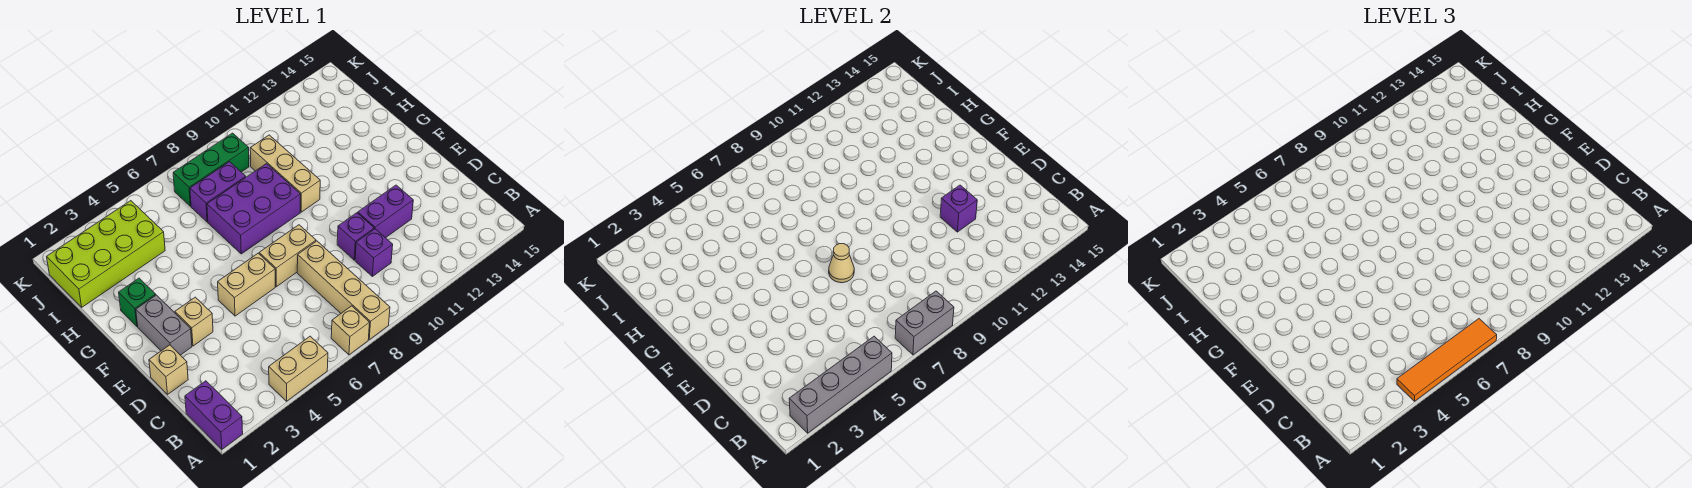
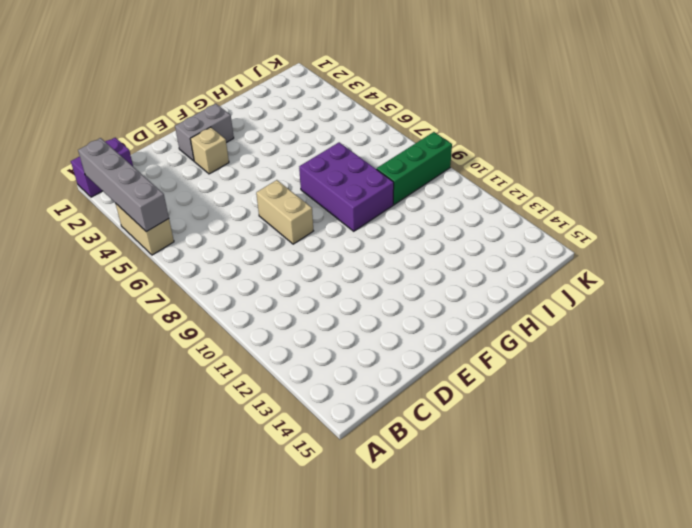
green 1x3 brick [377,132,452,205] -> green 1x3 brick turned to [173,133,249,206]
none -> tan 1x1 brick [331,306,370,355]
none -> tan 1x4 brick [297,241,390,340]
none -> purple 1x1 brick [355,229,393,276]

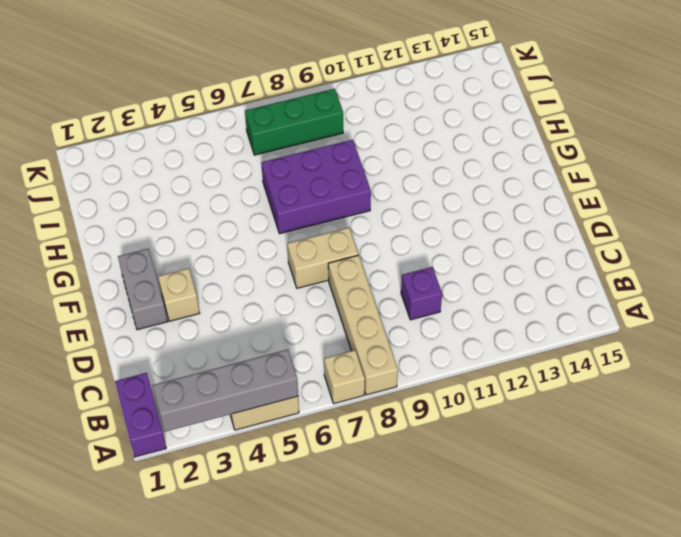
none -> tan 1x1 brick [149,345,188,394]
none -> purple 1x1 brick [337,213,374,260]
none -> purple 1x2 brick [358,185,413,238]

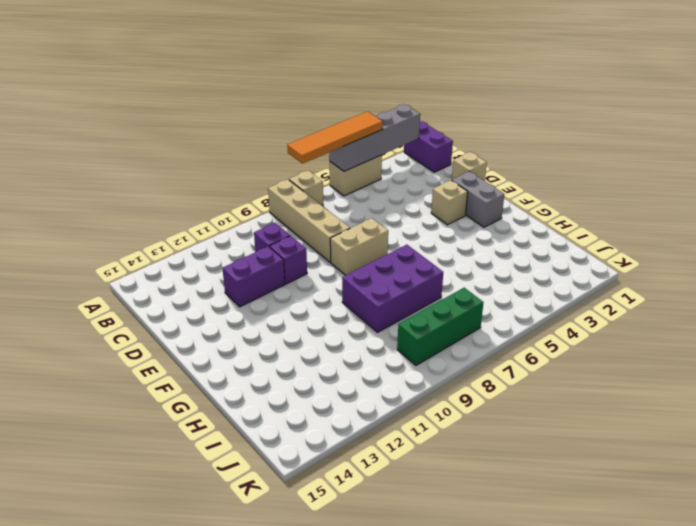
none -> tan 1x2 brick [218,253,275,316]
none -> green 1x1 brick [119,278,156,326]
none -> tan 1x3 brick [250,135,320,212]

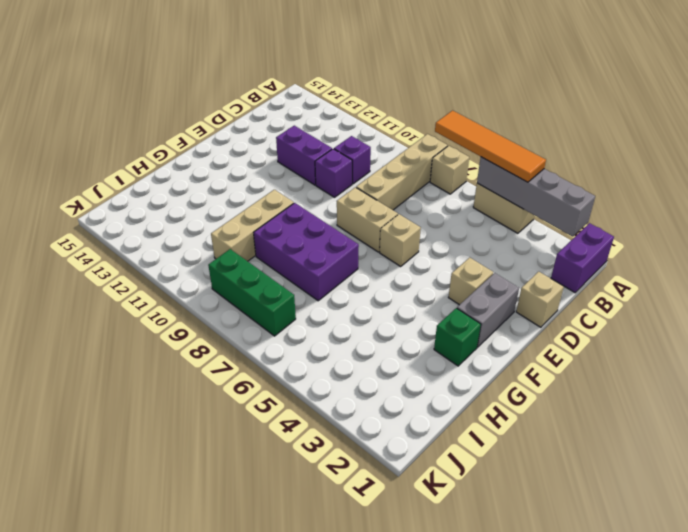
tan 1x1 brick [380,214,421,266] -> tan 1x2 brick [218,253,275,316]
none -> lime 2x4 brick [47,201,165,307]
none -> purple 1x2 brick [190,162,246,222]
none -> grey 1x2 brick [895,291,954,355]

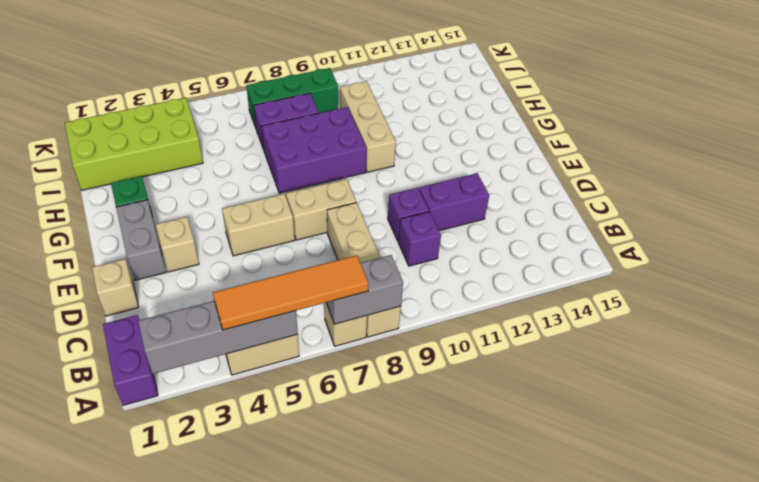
none -> purple 1x1 brick [940,185,977,232]
none -> tan 1x1 cone [829,244,854,283]

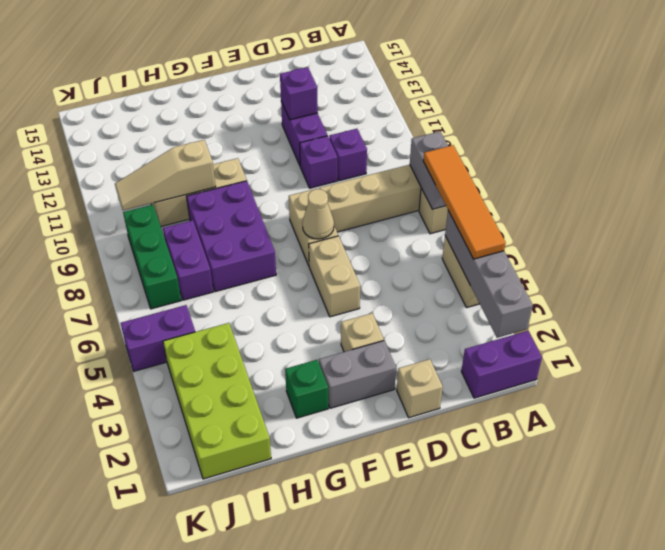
tan 1x3 slope [115,140,216,210] -> none
purple 1x2 brick [121,305,195,371] -> none

